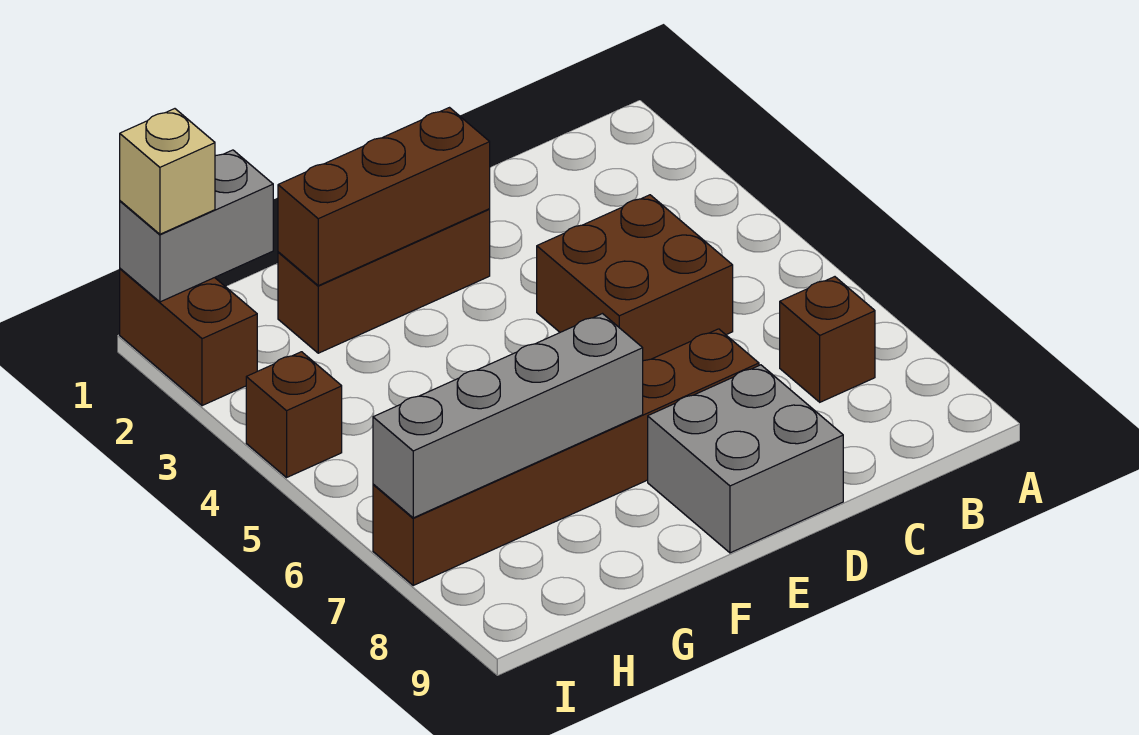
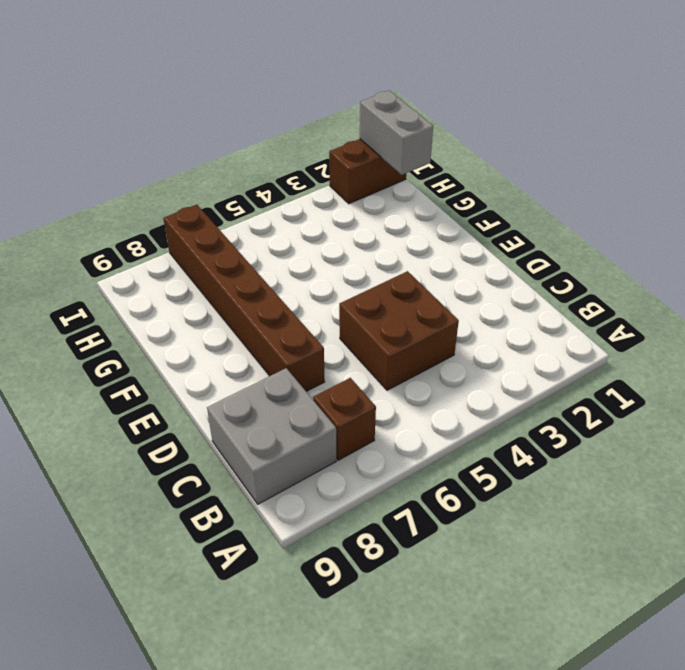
grey 2x2 brick [207,368,336,504] -> grey 2x2 brick moved to [648,365,843,553]
none -> brown 1x3 brick [278,209,490,353]
none -> brown 1x1 brick [246,352,342,477]

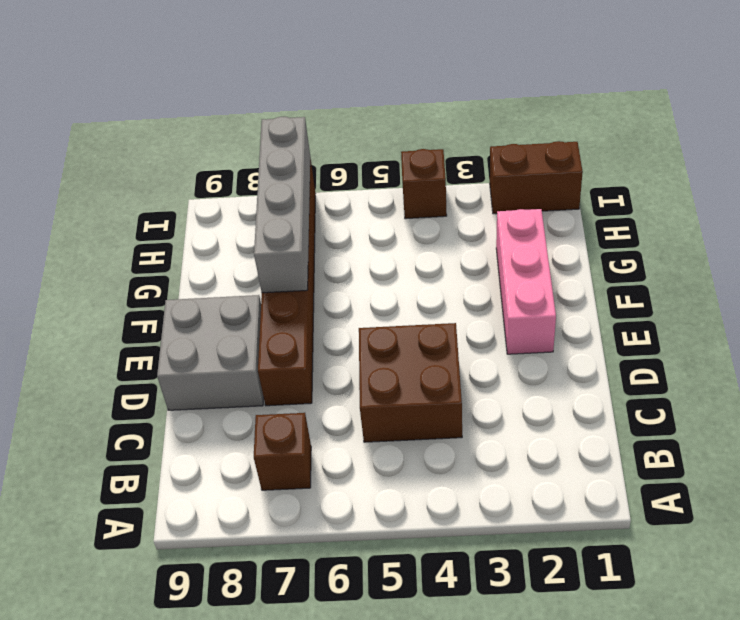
pink 1x3 brick [496,209,556,354] -> brown 1x3 brick [278,209,490,353]
none -> brown 1x3 brick [278,108,490,286]
none -> grey 1x2 brick [120,150,273,302]

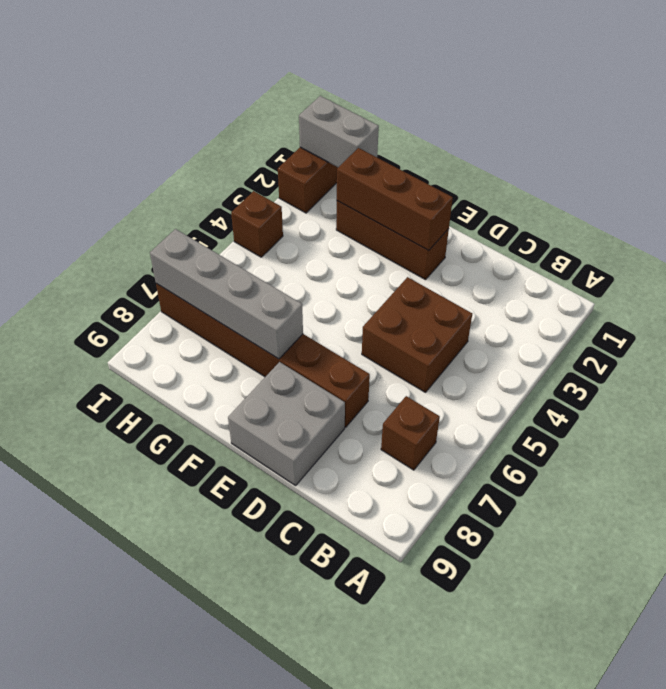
none -> tan 1x1 brick [120,109,215,234]

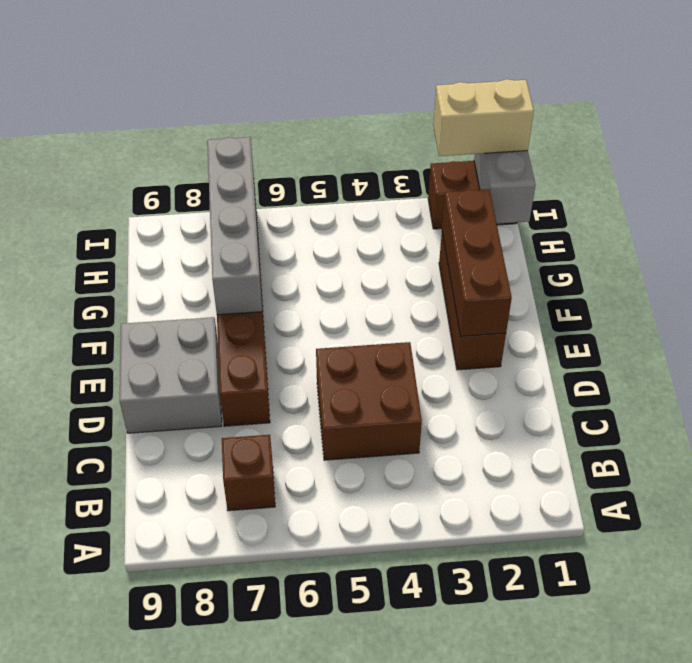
tan 1x2 brick [433,79,534,156] -> tan 1x1 brick [120,109,215,234]
none -> brown 1x1 brick [246,352,342,477]

